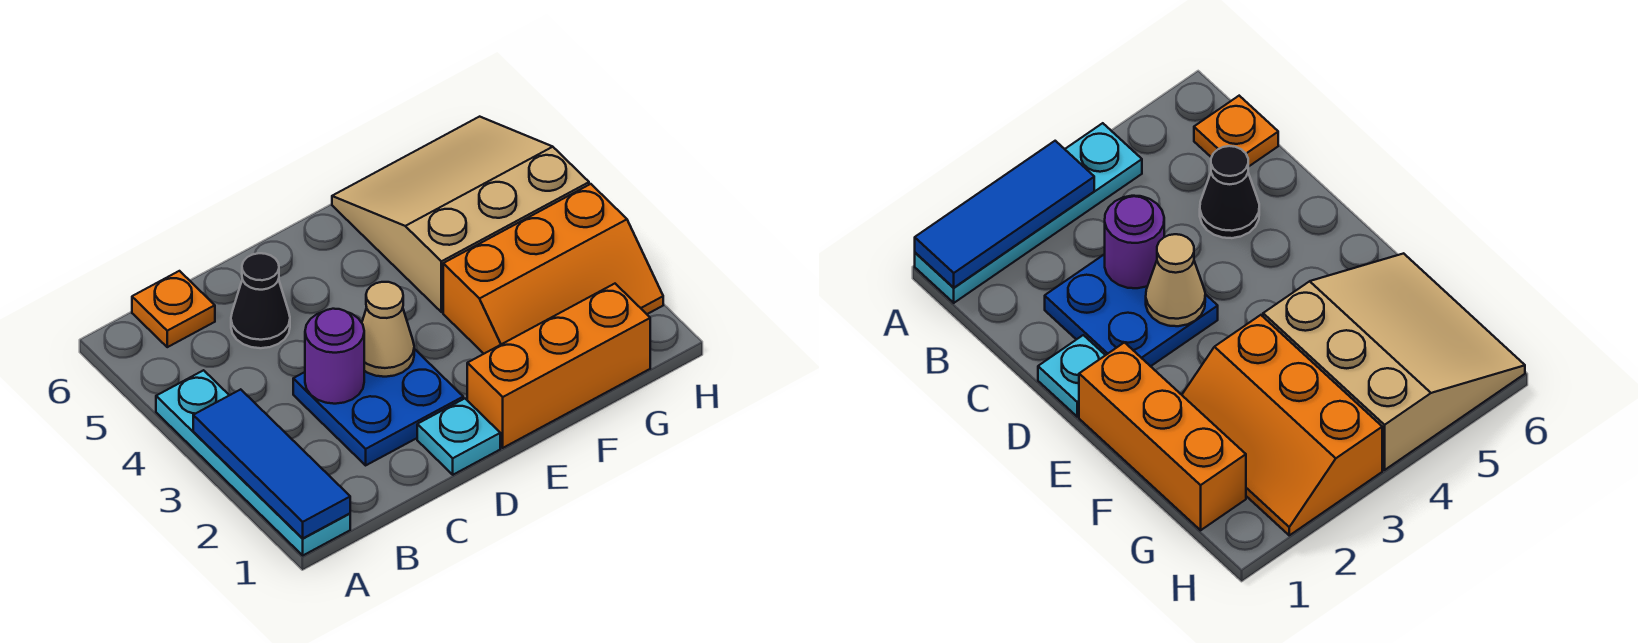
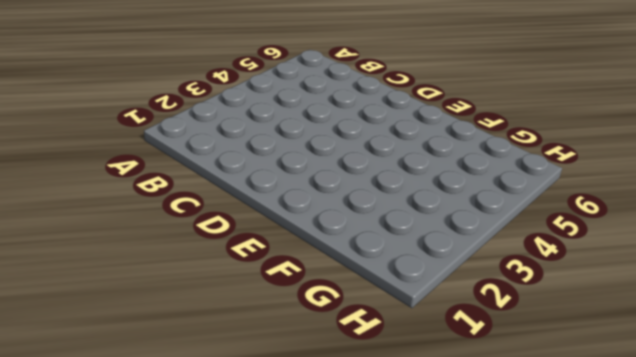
none -> cyan 1x4 plate [156,370,350,555]
none -> orange 1x1 plate [132,271,215,347]

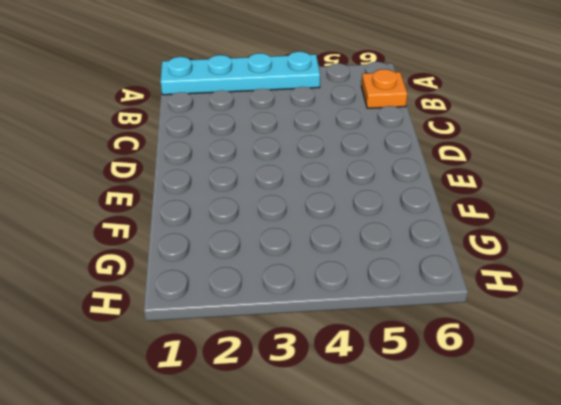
none -> blue 2x2 plate [293,349,463,465]
none -> black 1x1 cone [231,253,290,348]

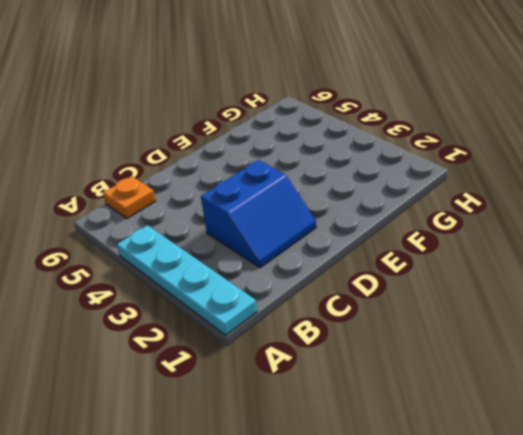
blue 2x2 slope [201,160,316,268] -> blue 2x2 plate [293,349,463,465]
none -> black 1x1 cone [231,253,290,348]
none -> cyan 1x1 plate [417,399,500,475]

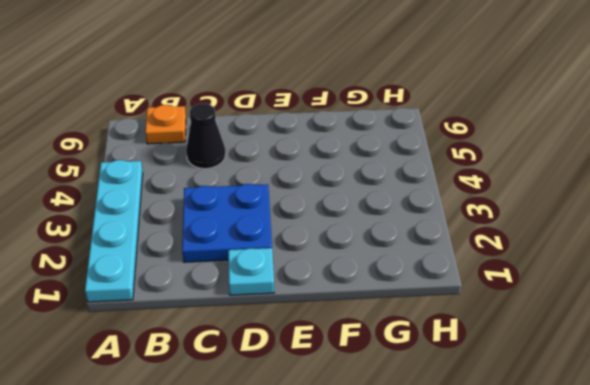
none -> orange 1x3 brick [467,284,650,448]
none -> orange 2x3 slope [443,184,663,354]

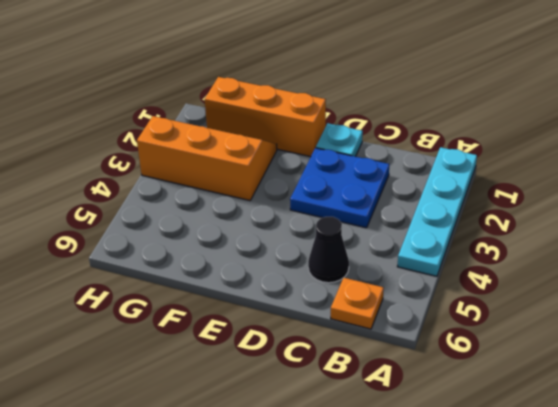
none -> tan 3x3 slope [332,117,589,312]
none -> blue 1x3 tile [193,389,350,538]

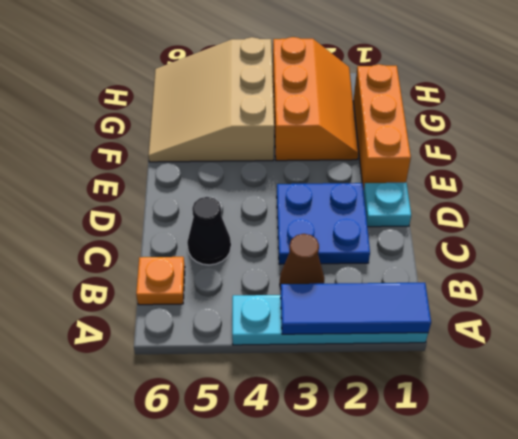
brown 1x1 cone [280,234,325,288] -> none
none -> purple 1x1 round brick [305,309,364,404]
none -> tan 1x1 cone [362,282,414,377]

